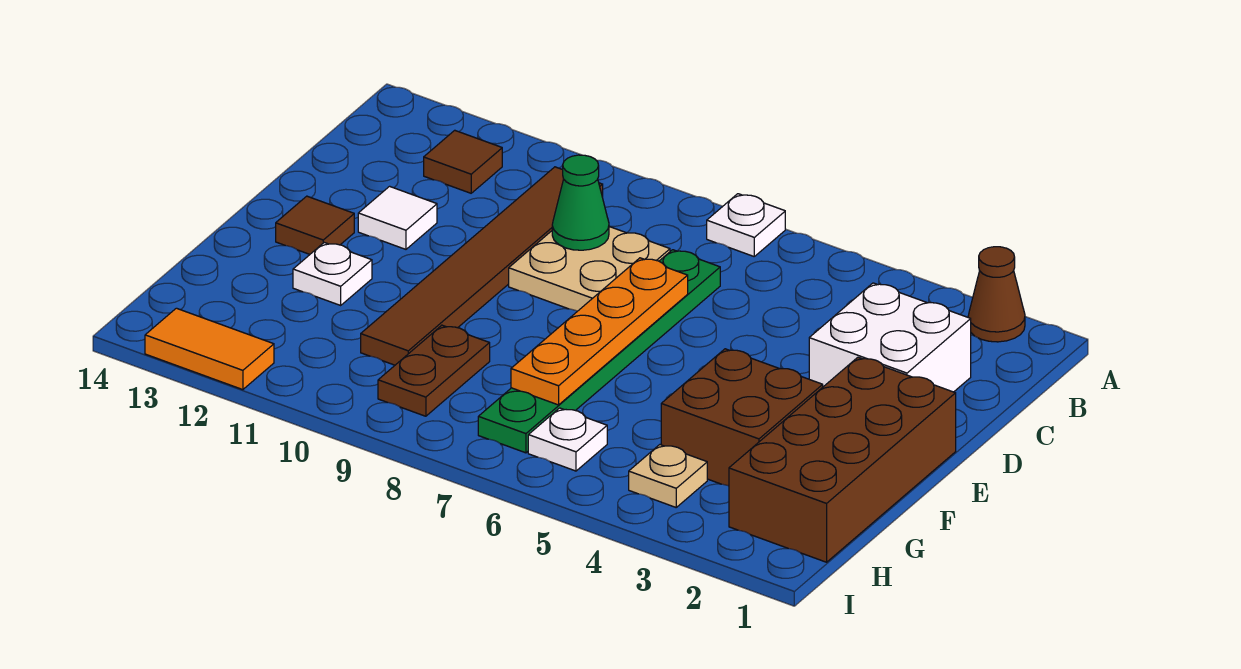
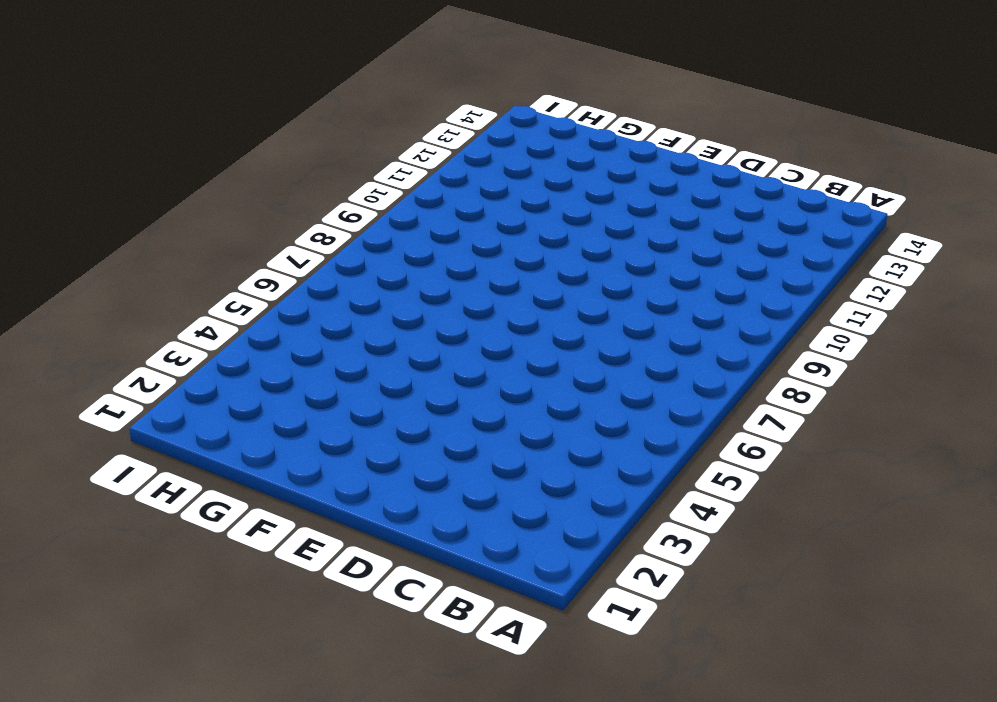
none -> brown 1x1 cone [968,247,1025,342]
none -> white 1x1 plate [707,194,785,256]
none -> brown 1x6 tile [361,167,603,365]

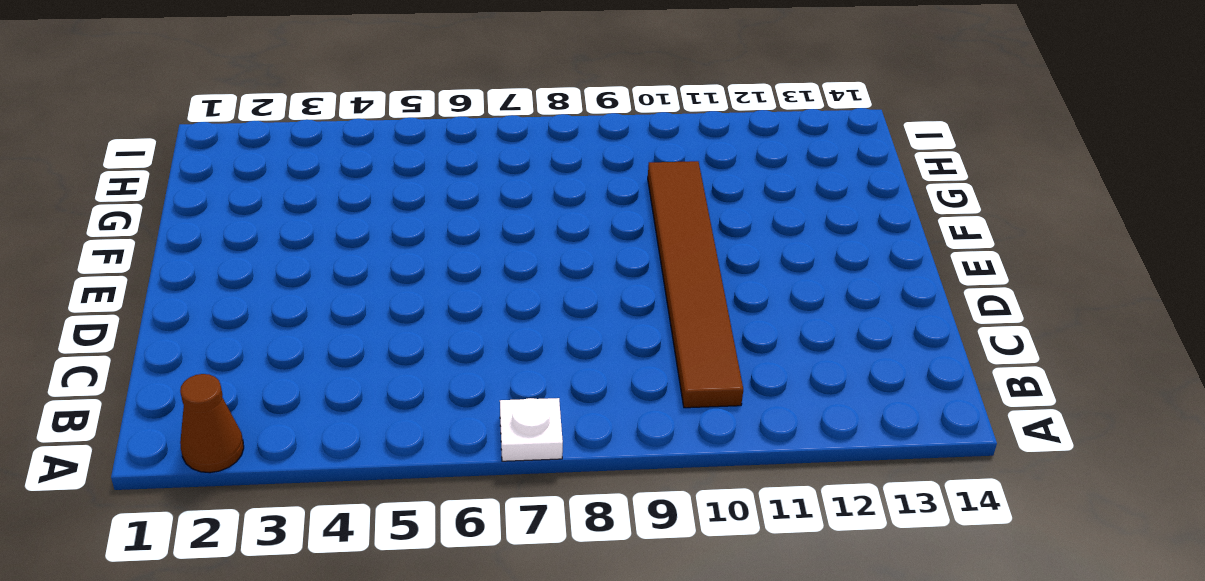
none -> brown 1x1 tile [424,130,502,193]
none -> white 2x2 brick [809,283,971,392]
none -> green 1x6 plate [478,250,720,453]

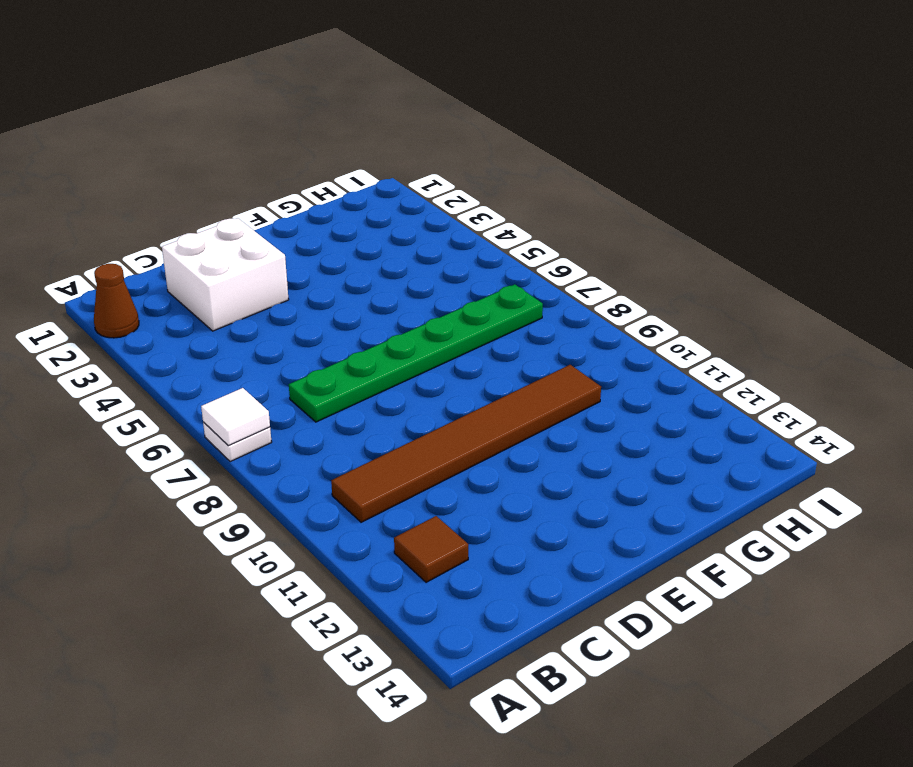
white 1x1 tile [201,388,270,446] -> white 1x1 tile moved to [358,186,437,249]
none -> tan 2x2 plate [509,227,670,311]
none -> brown 2x4 brick [729,357,956,562]
none -> brown 1x1 tile [276,196,354,254]

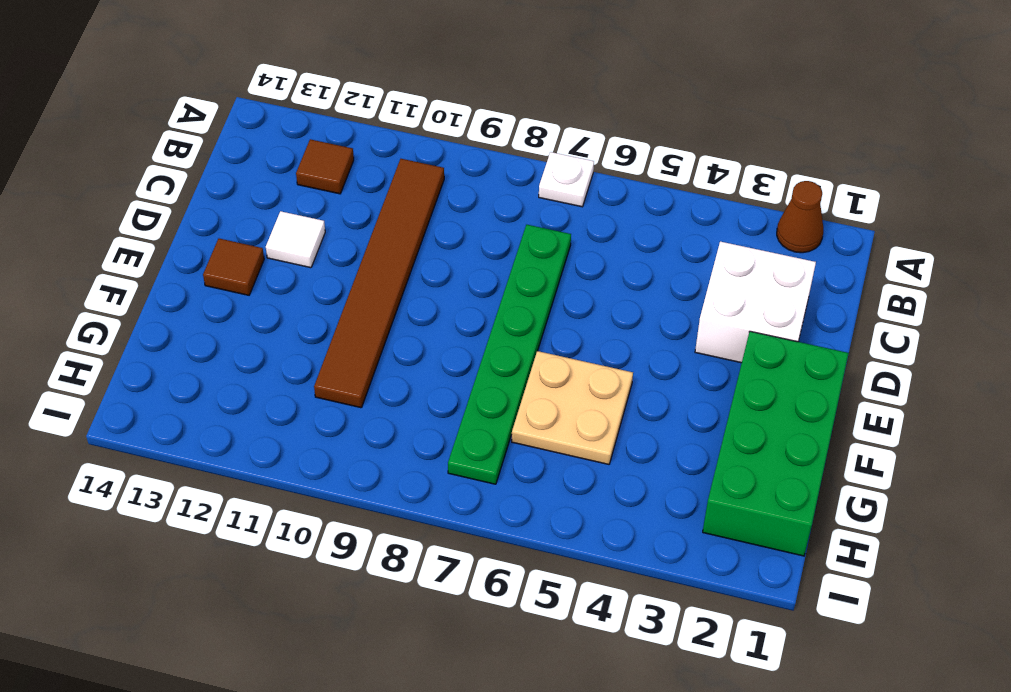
green 2x4 brick [703,331,849,556] -> brown 2x4 brick [729,357,956,562]
tan 2x2 plate [512,351,633,464] -> tan 2x2 plate moved to [509,227,670,311]
none -> brown 2x2 brick [661,349,823,486]
none -> white 1x1 plate [293,243,372,305]
none -> brown 1x2 plate [378,325,490,416]

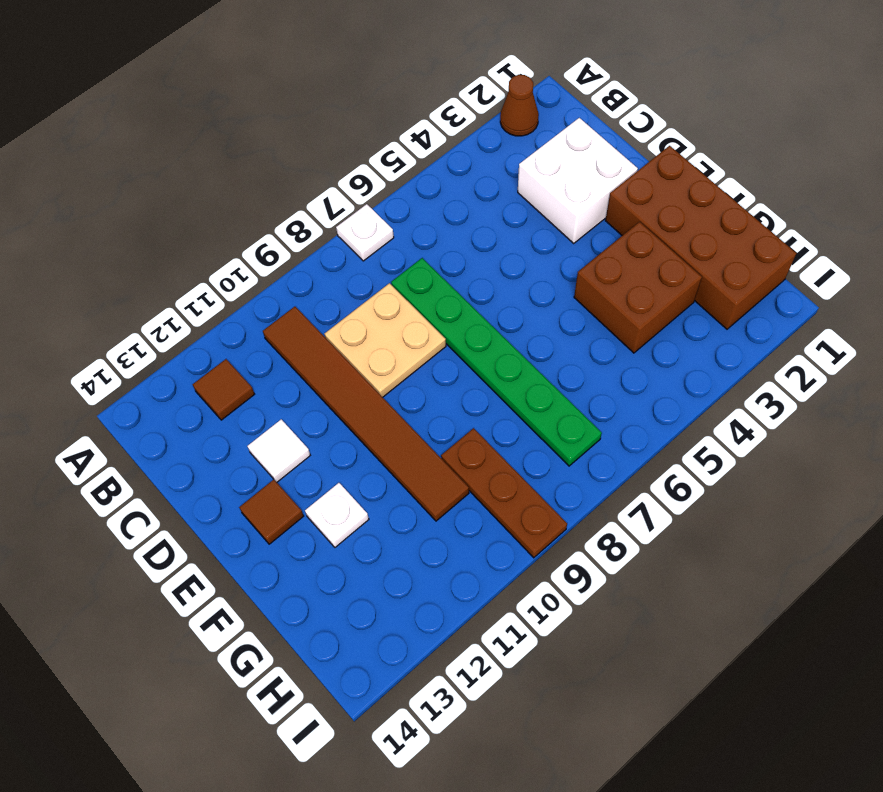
brown 1x3 plate [441,428,567,558] -> brown 1x2 plate [378,325,490,416]
none -> tan 1x1 plate [629,445,707,507]
none -> white 1x1 plate [528,408,607,471]
none -> orange 1x2 tile [145,308,274,390]

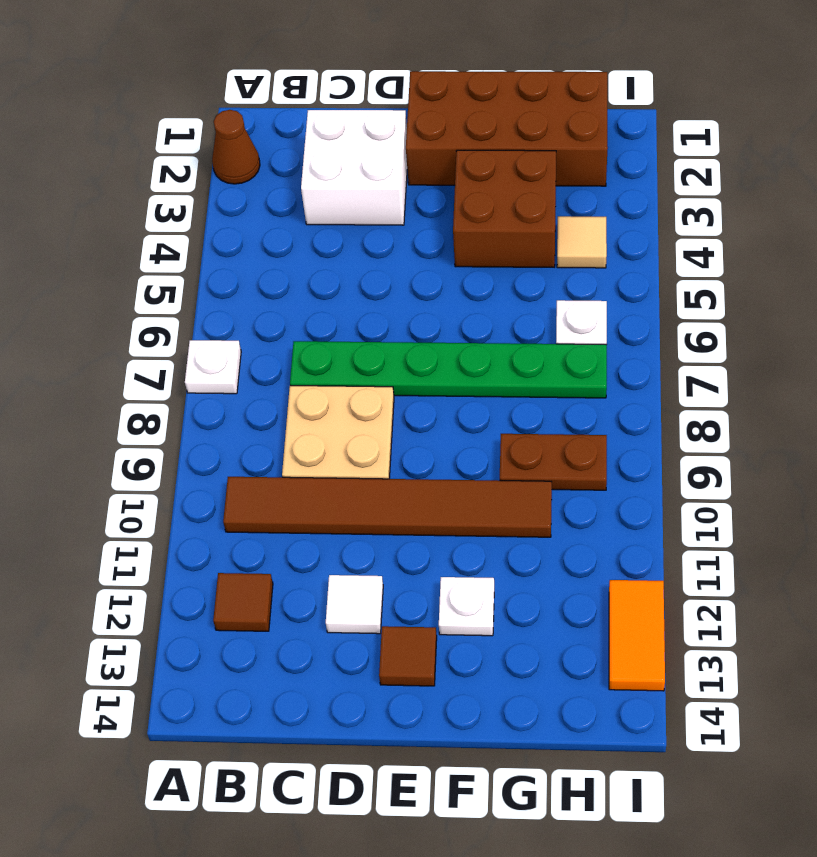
tan 1x1 tile [557,216,607,268] -> tan 1x1 plate [629,445,707,507]
none -> green 1x1 cone [552,155,609,250]
none -> orange 1x4 plate [511,258,688,405]

